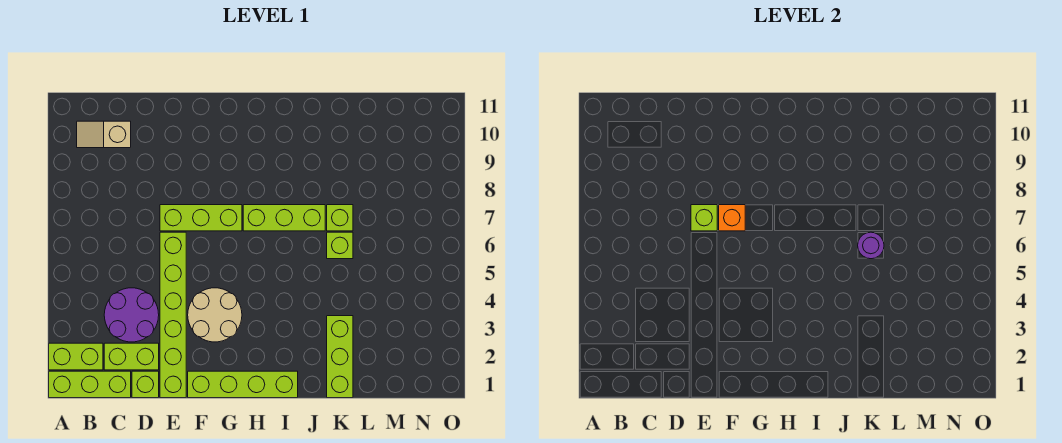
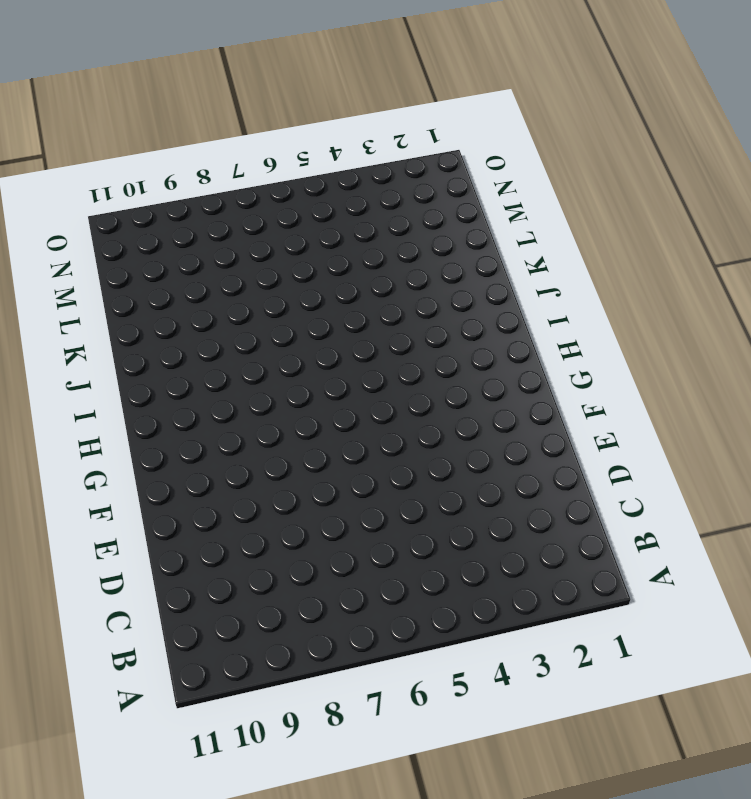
none -> lime 1x3 brick [49,371,131,398]
none -> lime 1x2 brick [49,343,103,370]
none -> tan 1x2 slope [77,121,131,148]

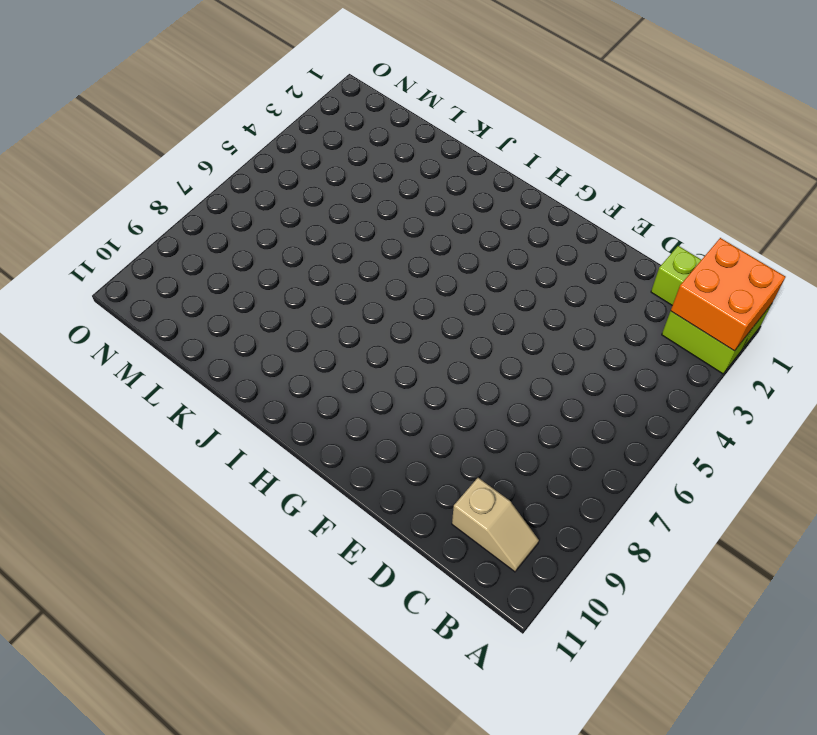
orange 2x2 brick [671,238,785,351] -> none
none -> lime 1x2 brick [104,343,159,370]
none -> purple 2x2 round brick [104,288,159,342]
none -> lime 1x1 brick [132,371,159,398]

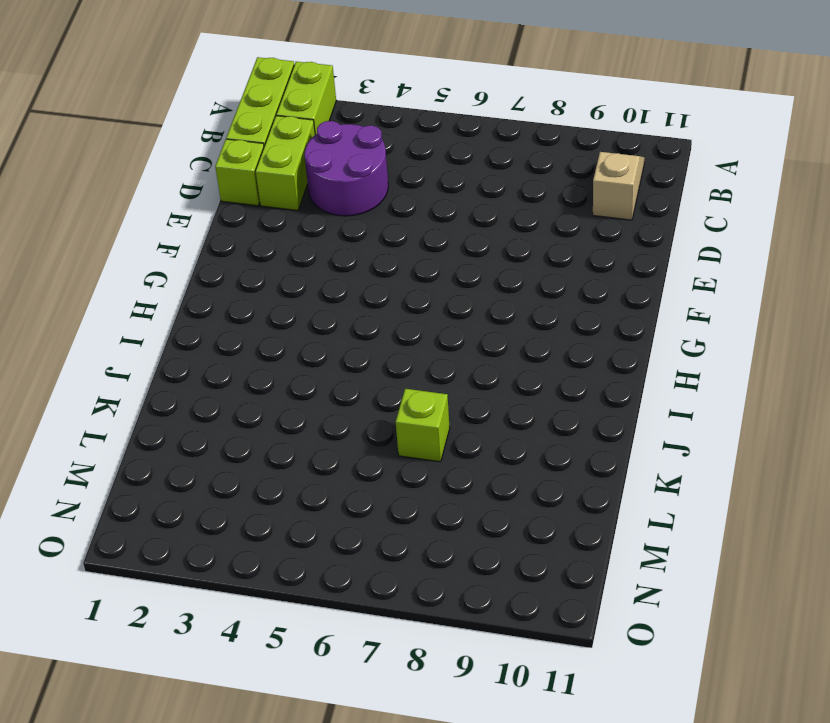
none -> lime 1x6 brick [160,232,186,398]
none -> lime 1x3 brick [160,205,242,231]
none -> lime 1x4 brick [188,371,298,398]

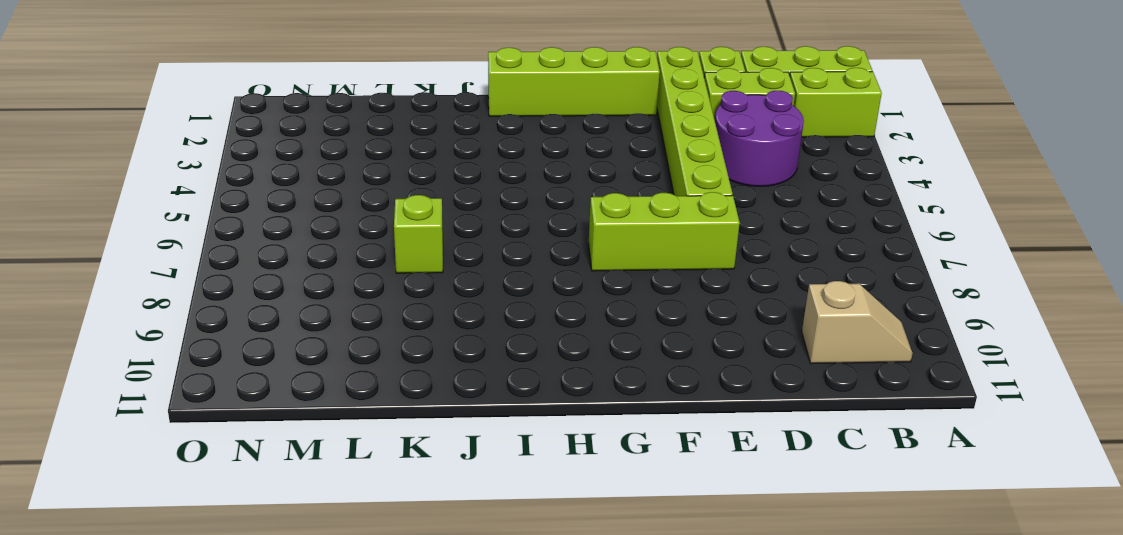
none -> tan 2x2 round brick [188,288,242,342]
none -> lime 1x3 brick [243,205,325,231]
none -> lime 1x3 brick [327,316,353,398]

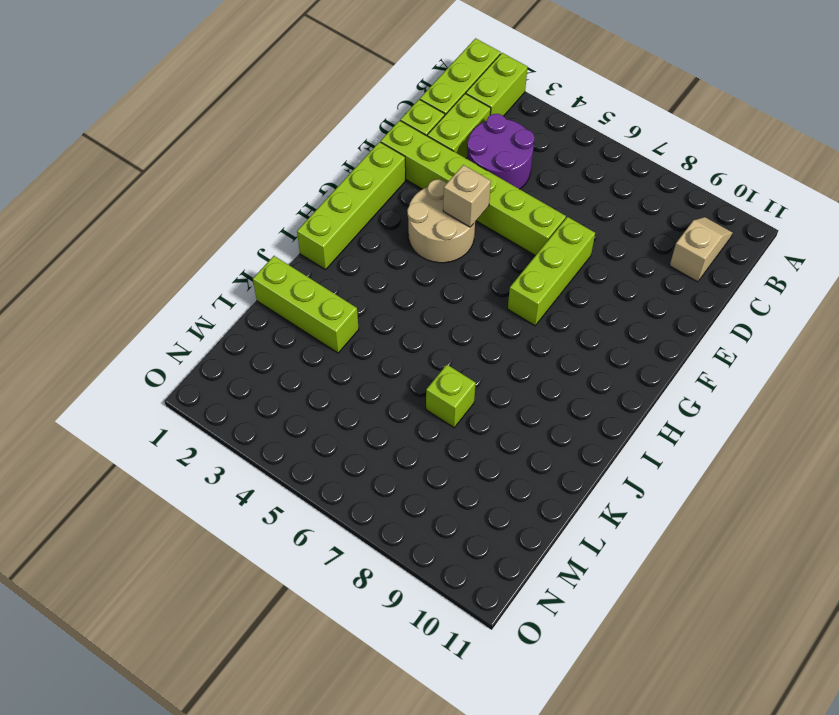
tan 1x1 brick [443,165,491,227] -> none
none -> lime 1x3 brick [243,205,325,231]
none -> lime 1x1 brick [327,232,353,259]
none -> lime 1x1 brick [691,205,717,231]

